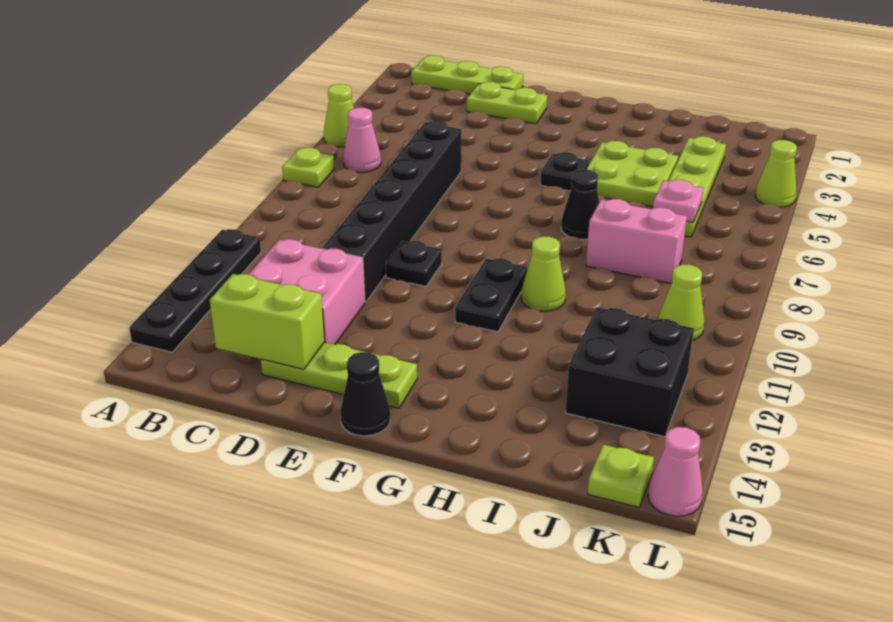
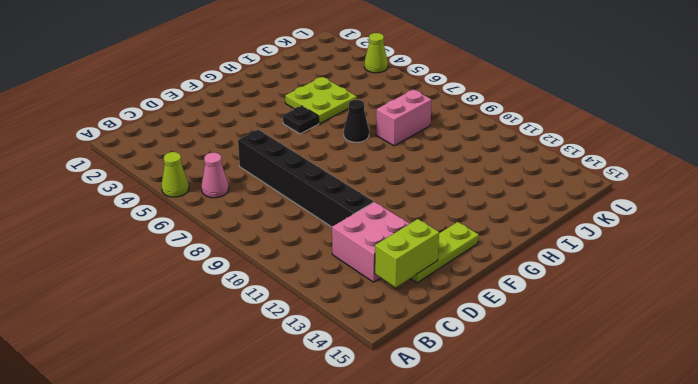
none -> lime 1x1 plate [282,148,335,187]
none -> black 1x4 plate [129,229,261,352]
none -> lime 1x3 plate [411,55,523,94]

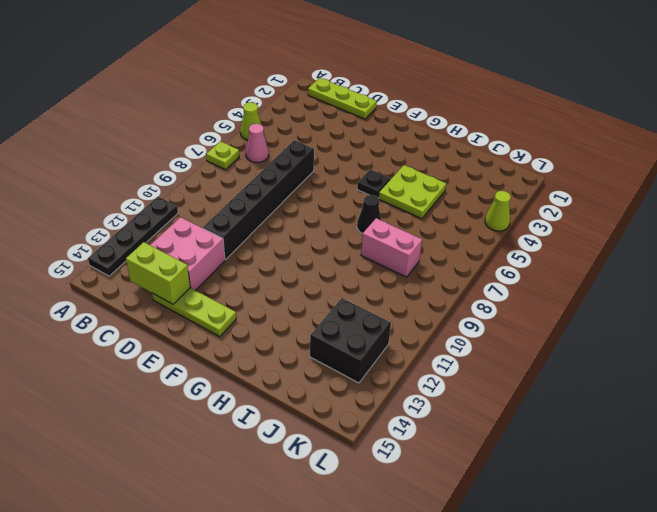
none -> lime 1x2 plate [467,82,547,124]
none -> black 1x1 plate [386,241,442,286]
none -> black 1x1 cone [340,352,390,436]

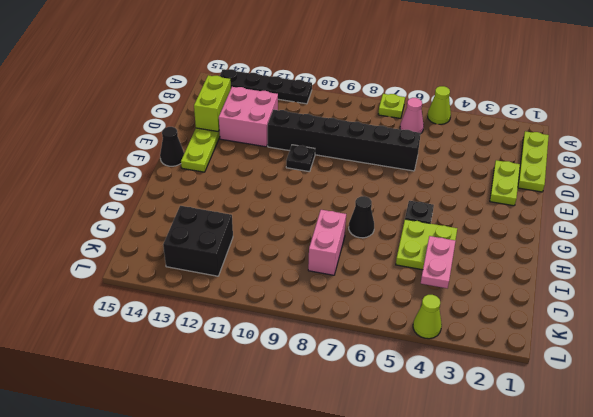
pink 1x2 plate [421,236,456,288] -> none
none -> black 1x2 plate [455,259,527,332]
none -> lime 1x1 cone [521,236,566,311]
none -> lime 1x4 plate [669,136,726,237]

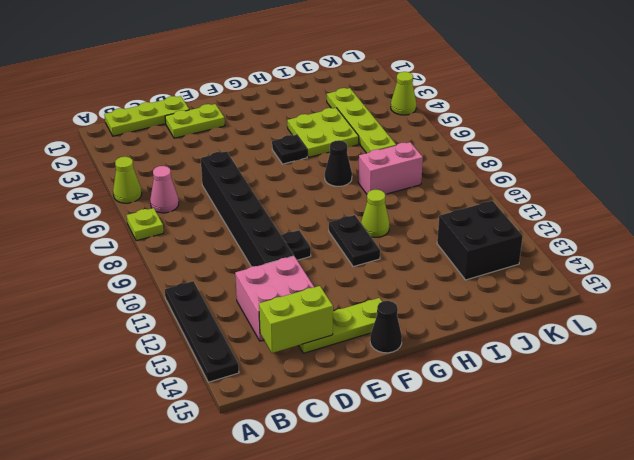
none -> lime 1x1 cone [659,264,704,340]
none -> lime 1x1 plate [588,445,654,507]
none -> pink 1x1 cone [648,427,703,516]

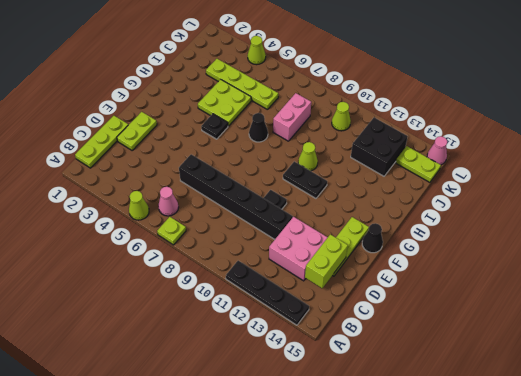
lime 1x2 plate [396,146,441,182] -> lime 1x1 plate [588,445,654,507]
none -> pink 1x1 plate [653,180,703,222]

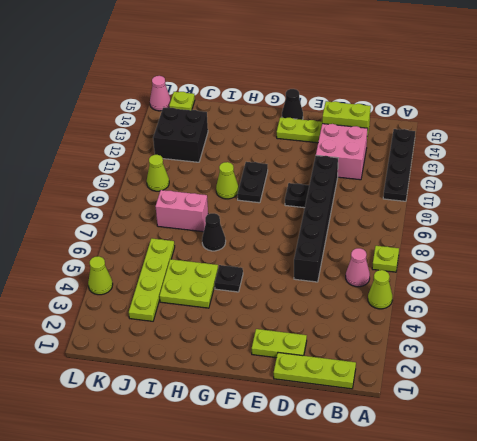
none -> pink 1x1 plate [653,180,703,222]

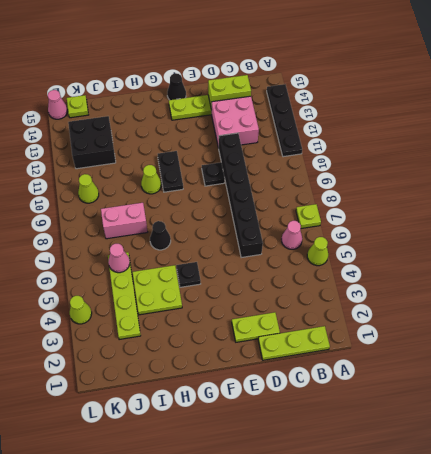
pink 1x1 cone [108,244,130,273] -> pink 1x1 plate [653,180,703,222]

